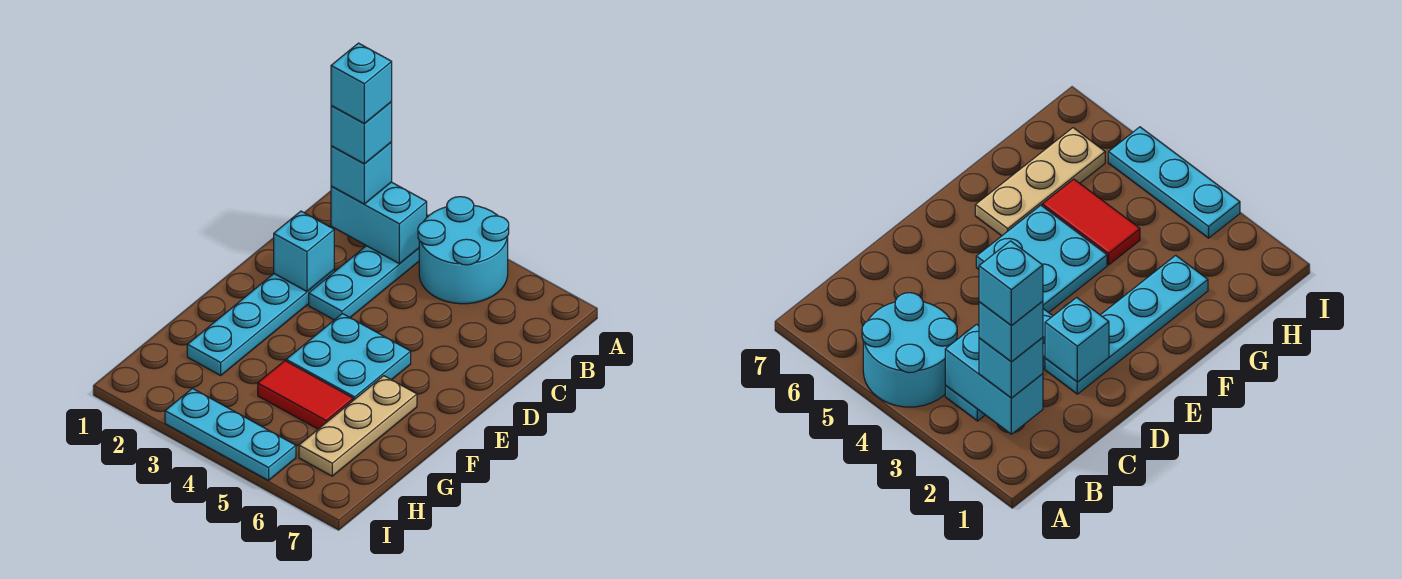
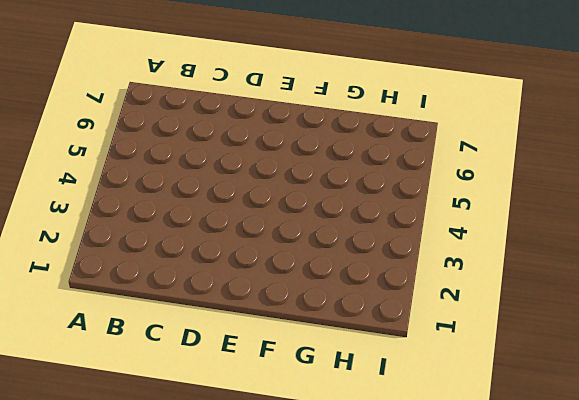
none -> cyan 2x2 round brick [418,197,509,304]
none -> cyan 1x3 plate [309,246,419,320]
none -> cyan 1x4 plate [187,270,334,375]

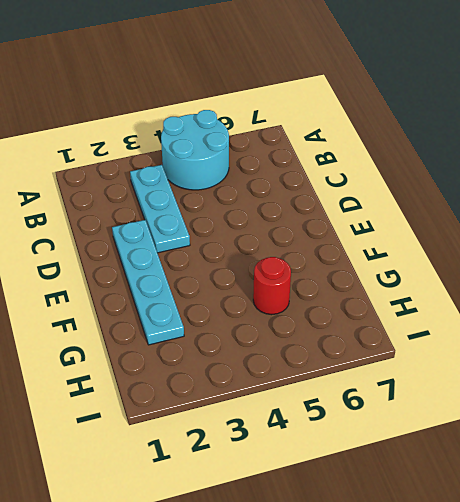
red 1x1 round brick [253,257,291,315] -> red 1x2 tile [258,361,353,429]
none -> cyan 2x2 plate [286,314,411,400]
none -> tan 1x3 plate [299,376,417,476]
none -> cyan 1x3 plate [165,388,296,481]

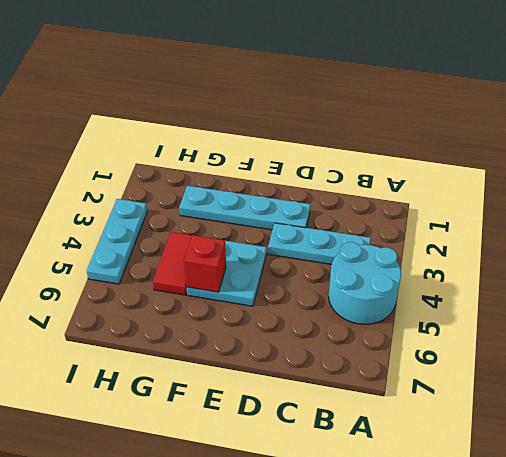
red 1x1 brick [184,235,226,292] -> none
none -> tan 1x3 plate [299,376,417,476]
none -> cyan 1x2 brick [331,182,427,264]
none -> cyan 1x1 brick [274,211,334,291]

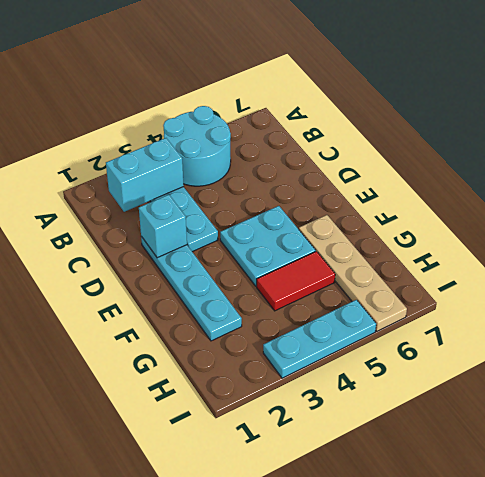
tan 1x4 plate [299,215,407,331] -> tan 1x3 plate [299,376,417,476]
none -> cyan 1x1 brick [331,142,392,204]
none -> cyan 1x1 brick [331,102,392,164]
none -> cyan 1x1 brick [331,43,392,124]

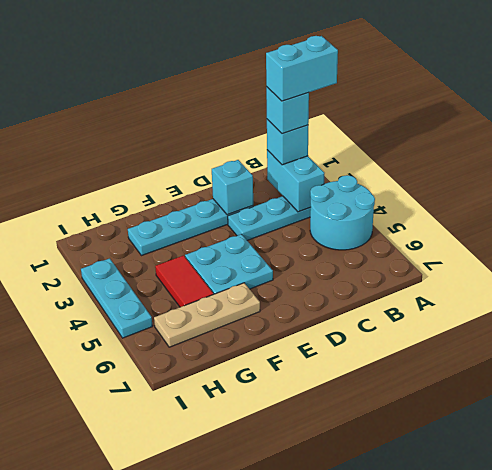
cyan 1x2 brick [266,36,338,101] -> cyan 1x1 brick [331,43,392,124]

